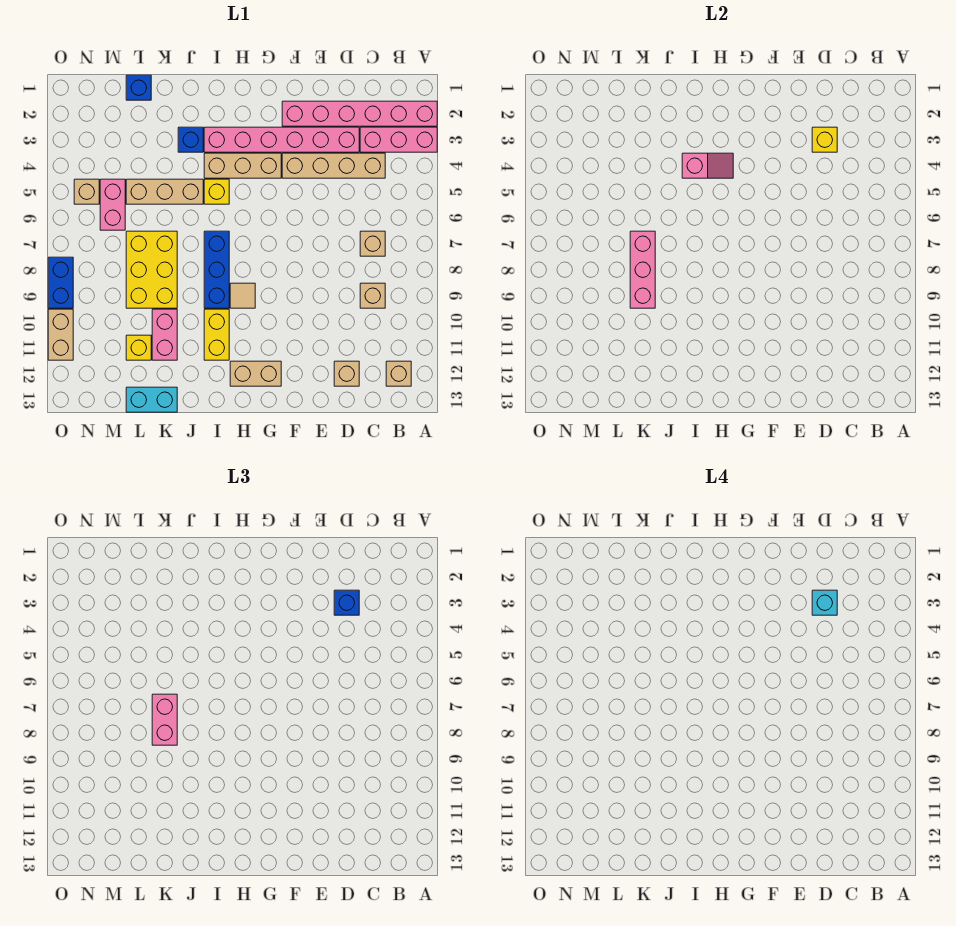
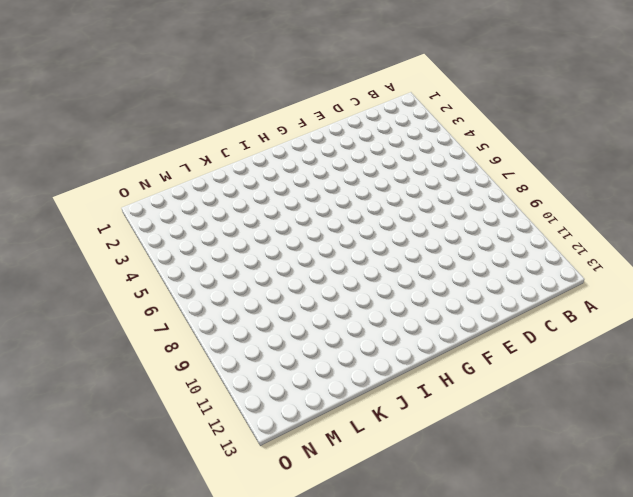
none -> pink 1x6 brick [282,101,437,126]
none -> pink 1x3 brick [360,127,437,152]
none -> tan 1x1 brick [386,361,411,386]
none -> tan 1x4 brick [282,153,385,178]

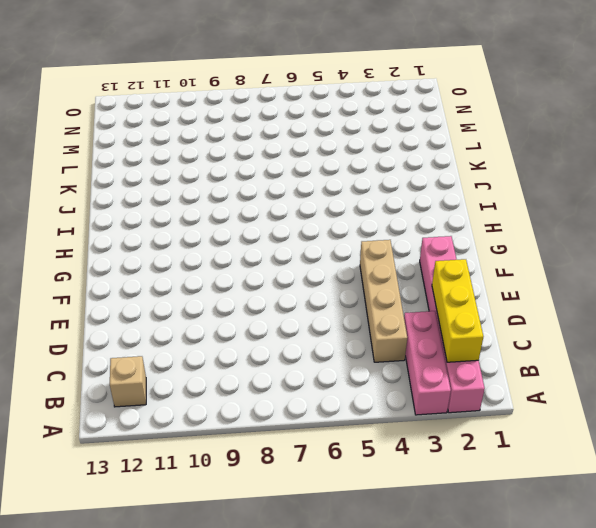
yellow 1x3 brick [432,259,483,362] -> none
none -> tan 1x1 brick [360,231,385,256]
none -> tan 1x1 brick [360,283,385,308]
none -> pink 1x6 brick [204,127,359,152]
none -> tan 1x1 brick [334,361,359,386]

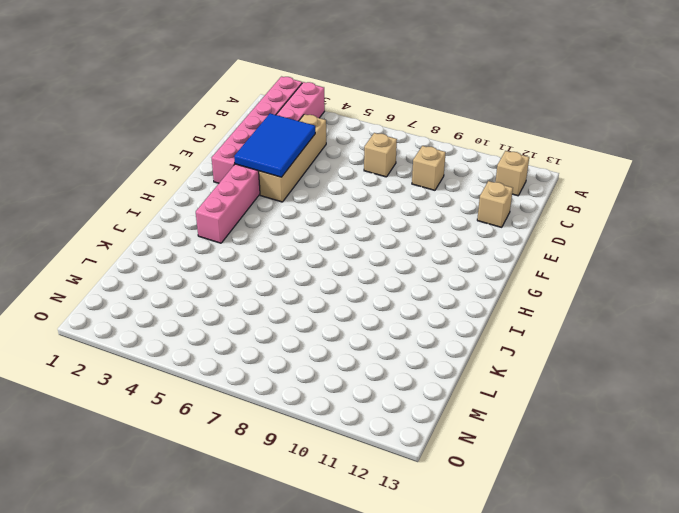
blue 2x3 tile [234,113,315,177] -> yellow 1x1 brick [812,127,837,152]
none -> tan 1x3 brick [204,153,281,178]
none -> tan 1x2 brick [230,361,281,386]
none -> tan 1x1 tile [230,283,255,308]
none -> yellow 1x1 brick [204,179,229,204]

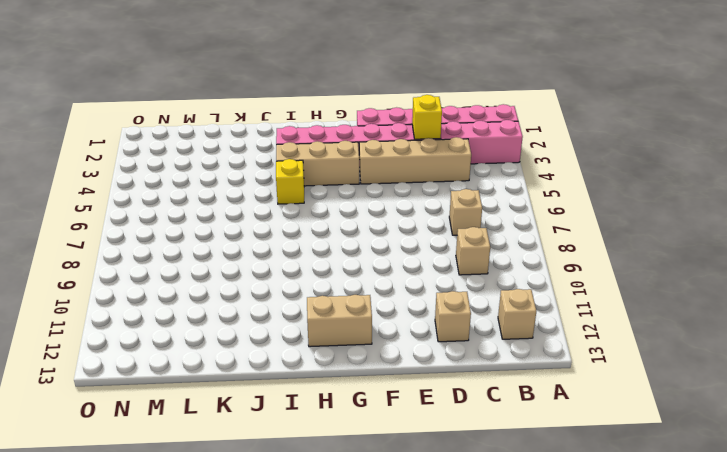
none -> tan 1x1 tile [230,283,255,308]
none -> blue 1x3 brick [204,231,229,308]
none -> yellow 1x2 brick [204,309,229,360]
none -> blue 1x1 brick [178,127,203,152]

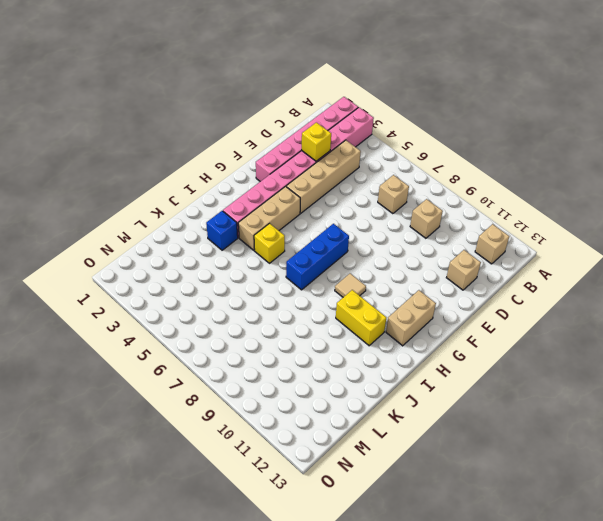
blue 1x3 brick [286,224,349,290] -> blue 1x3 brick turned to [204,231,229,308]
none -> tan 1x3 brick [126,179,203,204]
none -> yellow 2x3 brick [126,231,177,308]
none -> pink 1x2 brick [152,309,177,360]
none -> cyan 1x2 brick [126,387,177,412]

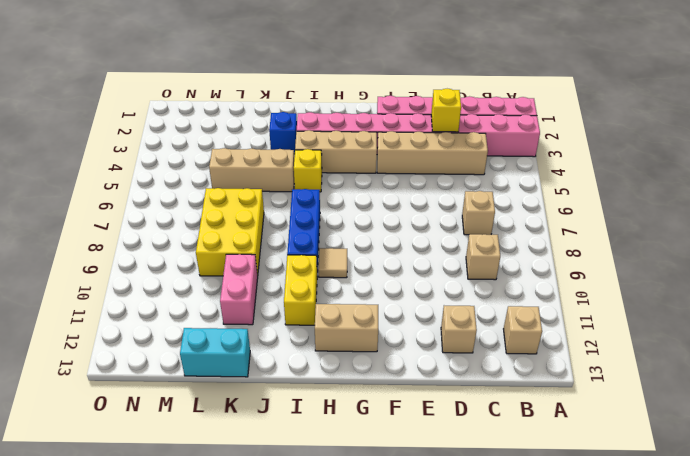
none -> blue 1x1 brick [126,75,151,100]
none -> yellow 1x1 brick [126,335,151,360]
none -> pink 1x2 brick [100,179,125,230]
none -> tan 1x1 brick [74,179,99,204]

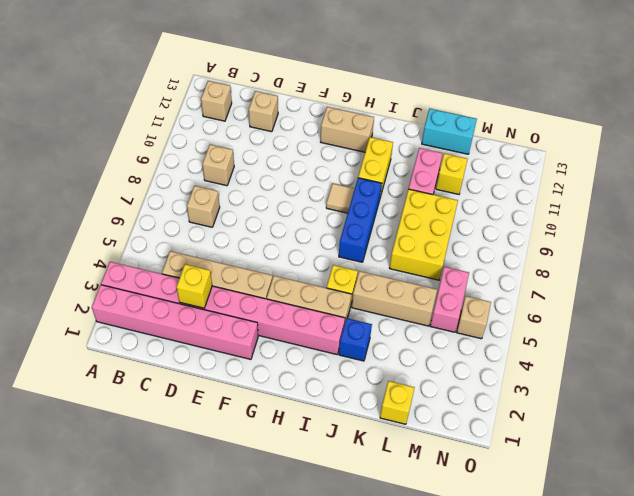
yellow 1x1 brick [380,381,415,424] -> blue 1x1 brick [126,75,151,100]
none -> blue 1x2 brick [48,257,73,308]
none -> tan 1x2 brick [48,309,73,360]
none -> pink 1x2 slope [682,153,733,178]
none -> pink 1x3 brick [630,231,655,308]

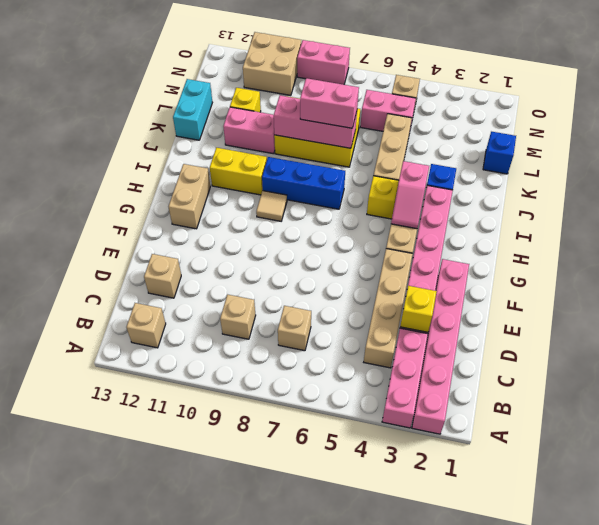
tan 2x2 brick [243,32,301,95] -> tan 1x2 brick [48,309,73,360]
pink 1x2 brick [297,40,350,85] -> blue 1x2 brick [48,257,73,308]
none -> blue 1x1 brick [334,590,359,615]
none -> cyan 1x1 brick [812,590,837,615]

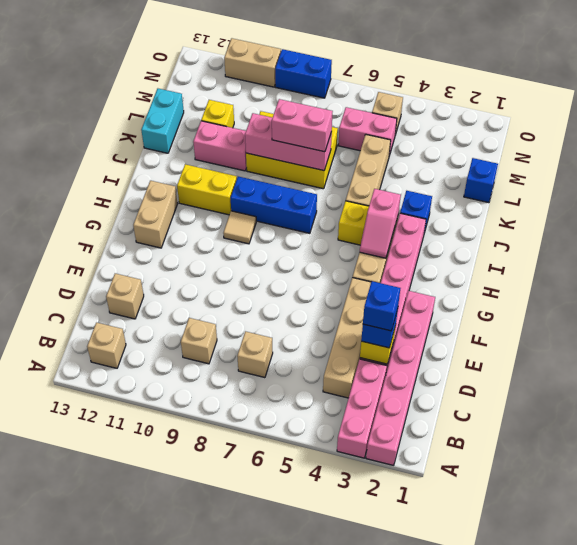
blue 1x1 brick [363,281,400,331] -> cyan 1x1 brick [812,590,837,615]

